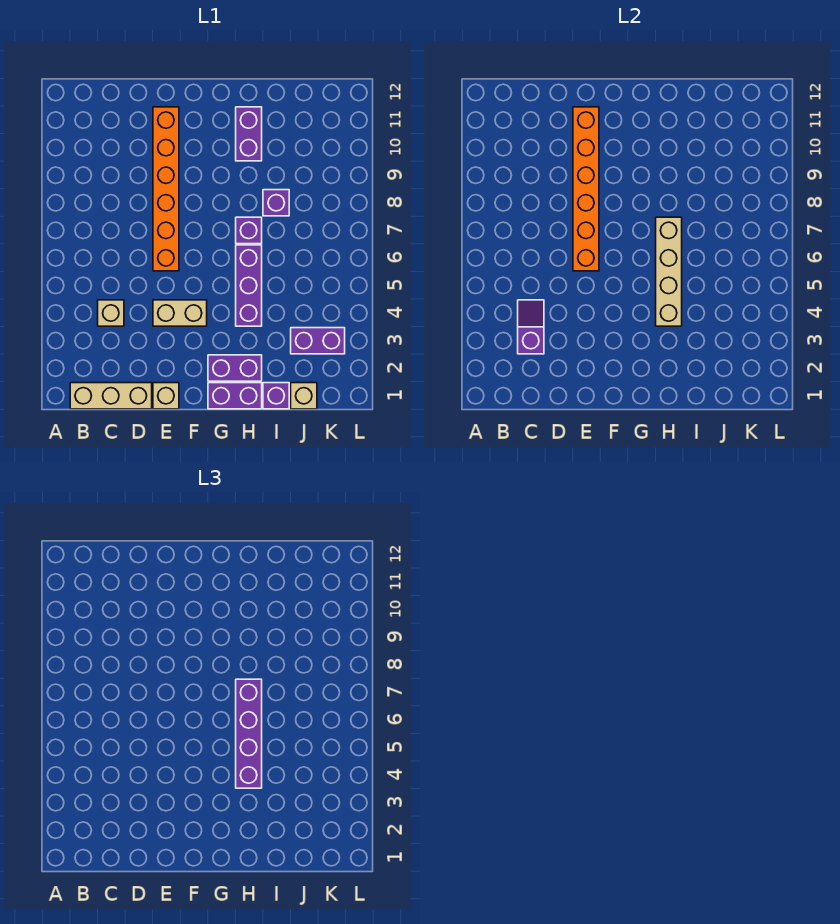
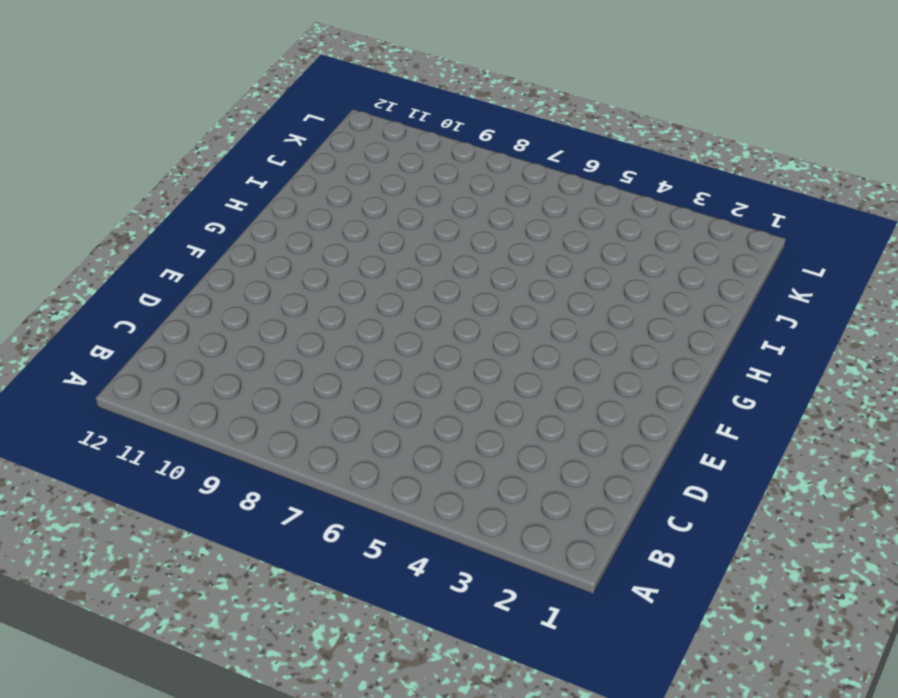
none -> tan 1x3 brick [70,383,152,409]
none -> tan 1x1 brick [98,300,124,326]
none -> tan 1x1 brick [153,383,179,409]

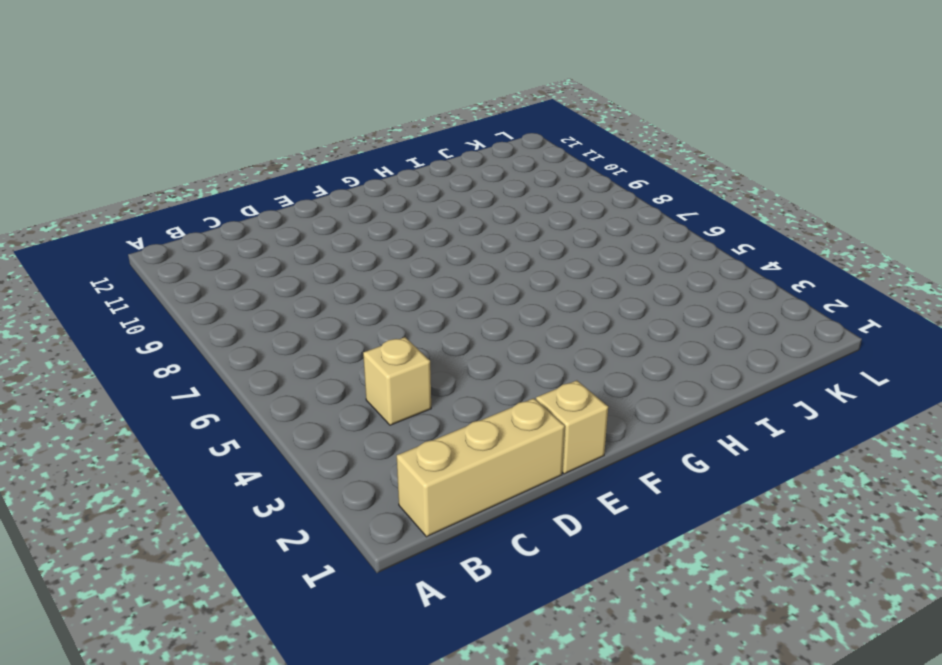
none -> tan 1x2 brick [153,300,207,326]
none -> orange 1x6 brick [153,107,179,271]
none -> purple 1x2 brick [208,383,262,409]

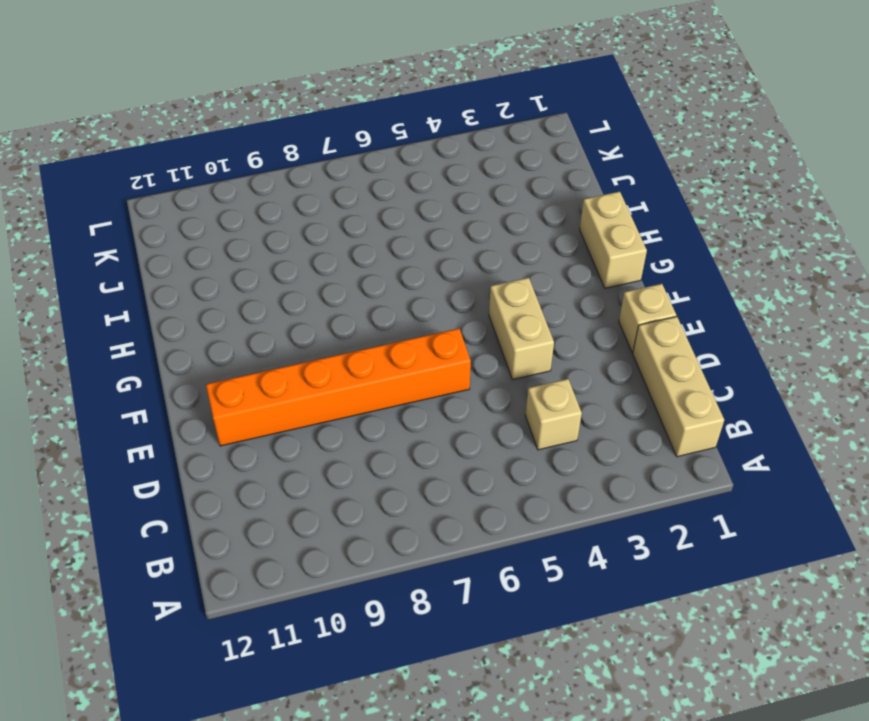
tan 1x2 brick [580,192,647,288] -> purple 1x2 brick [208,383,262,409]
none -> purple 1x2 brick [208,355,262,381]
none -> purple 1x3 brick [236,245,262,326]
none -> purple 1x1 brick [236,217,262,244]

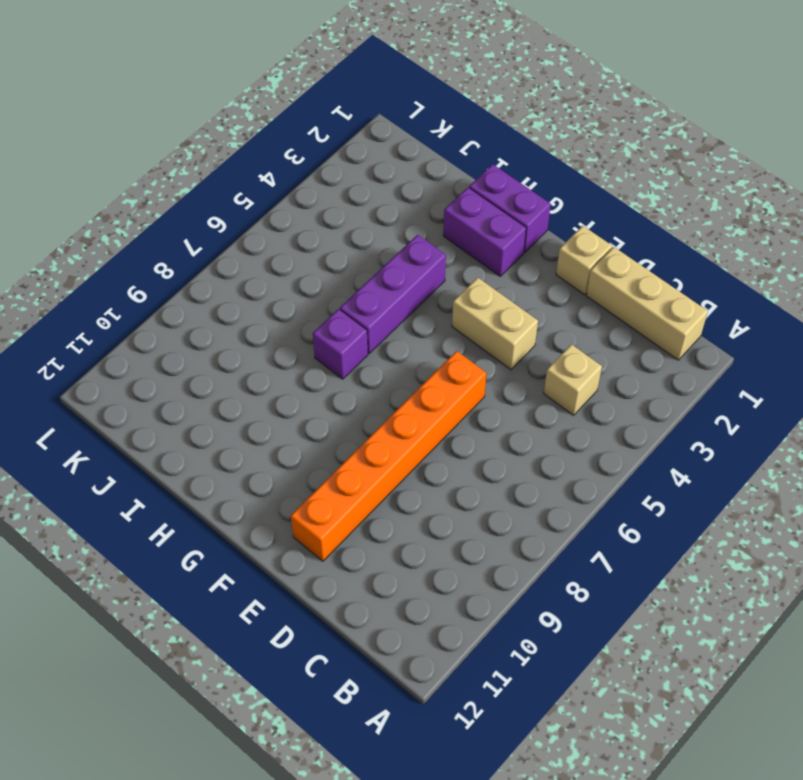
none -> purple 1x2 brick [236,107,262,161]
none -> purple 1x1 brick [263,383,289,409]
none -> purple 1x1 brick [263,190,289,216]

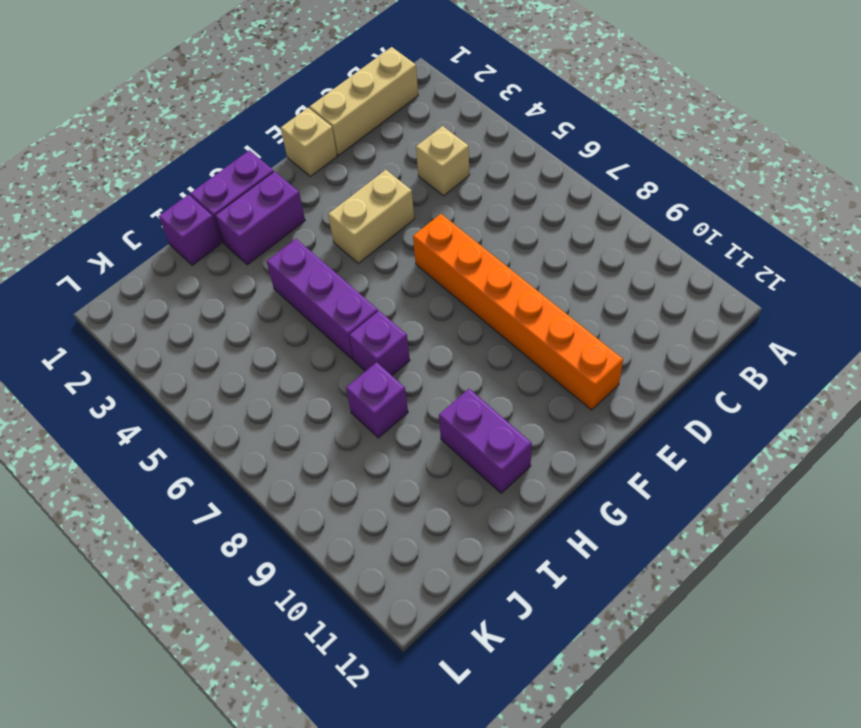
none -> tan 1x1 brick [291,383,317,409]
none -> purple 1x2 brick [291,328,345,354]
none -> purple 1x2 slope [518,300,544,354]

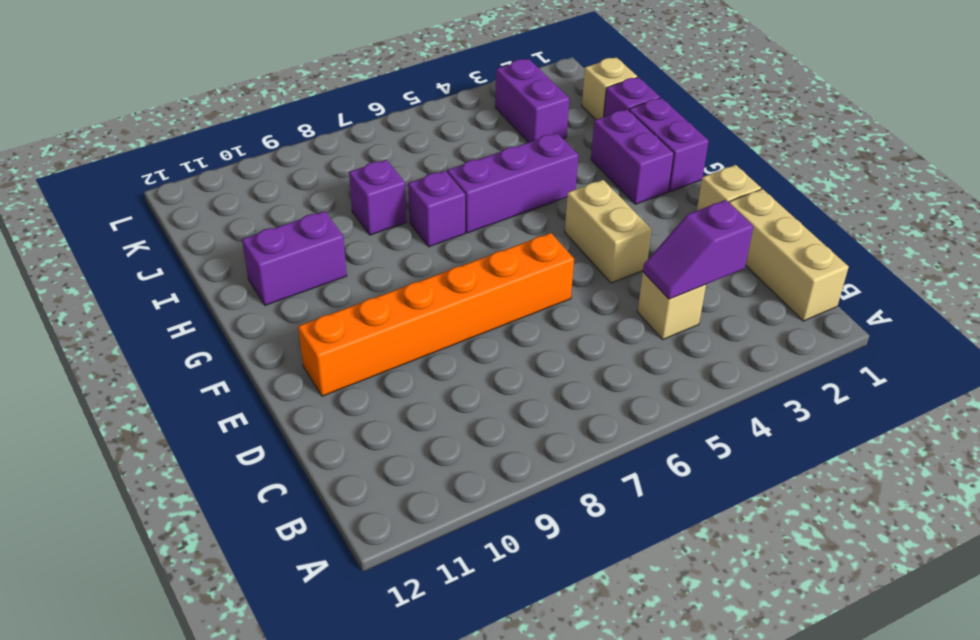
none -> orange 1x6 brick [573,107,599,271]
none -> tan 1x4 brick [656,217,682,326]
none -> purple 1x4 brick [236,679,262,788]

